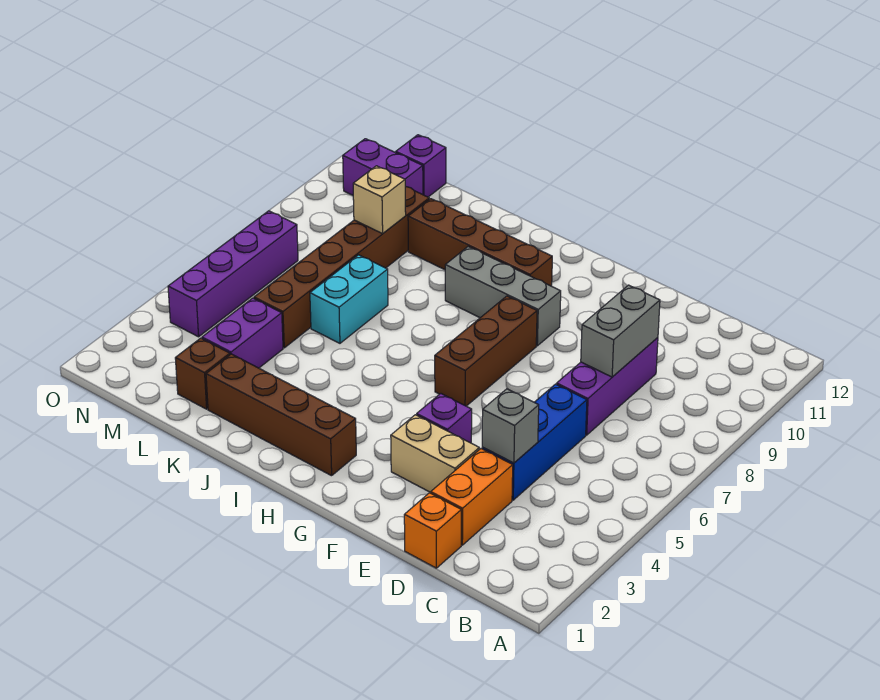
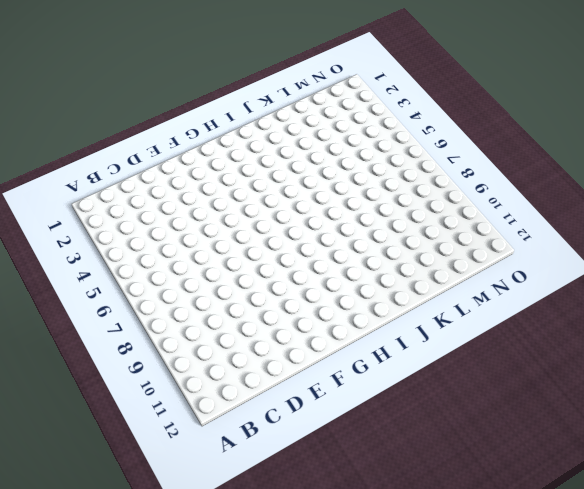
none -> orange 1x1 brick [404,493,461,568]
none -> orange 1x2 brick [431,449,513,545]
none -> blue 1x3 brick [482,384,587,500]

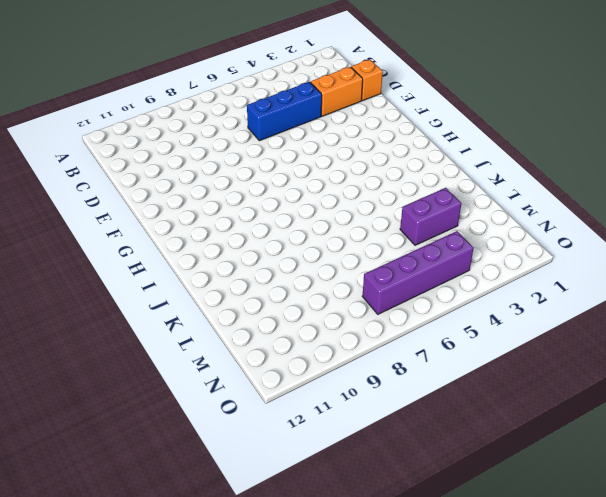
none -> purple 1x3 brick [557,338,658,435]
none -> tan 1x2 brick [391,415,479,492]
none -> purple 1x1 brick [417,394,472,443]

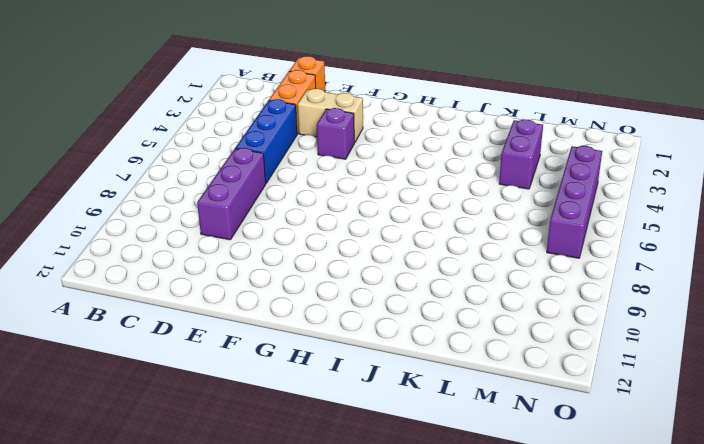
none -> brown 1x3 brick [435,296,537,406]
none -> grey 1x3 brick [445,247,561,346]
none -> brown 1x4 brick [206,354,356,476]

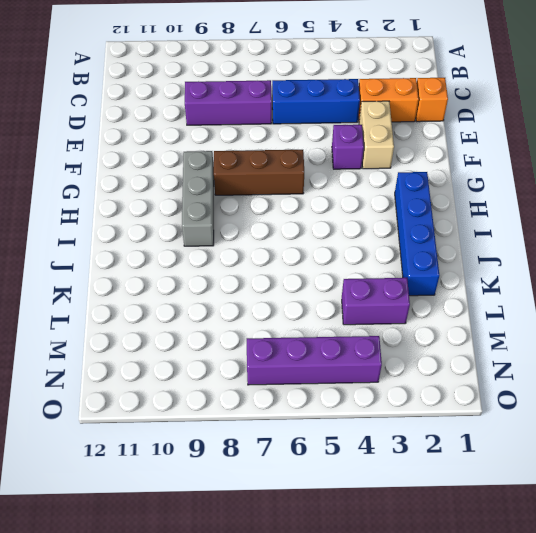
blue 1x4 brick [395,172,439,296] -> brown 1x4 brick [206,354,356,476]
none -> brown 1x4 brick [408,199,552,286]
none -> cyan 1x2 brick [310,255,388,343]
none -> brown 1x1 brick [175,338,230,409]

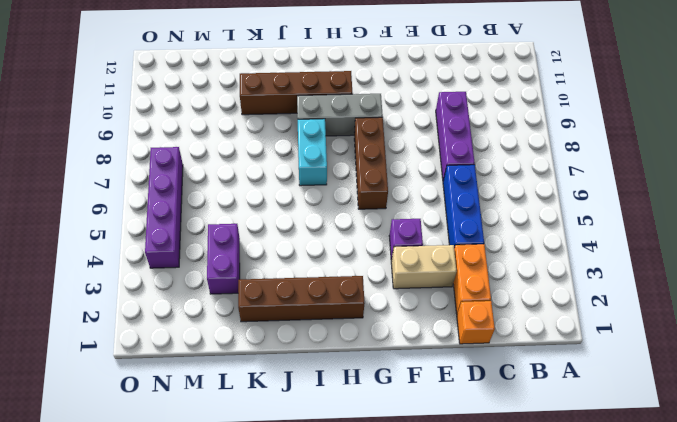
cyan 1x2 brick [298,119,327,186] -> cyan 1x2 brick moved to [310,255,388,343]
none -> brown 1x1 brick [175,338,230,409]
none -> brown 1x6 brick [254,186,429,348]
none -> purple 1x2 brick [343,139,423,195]

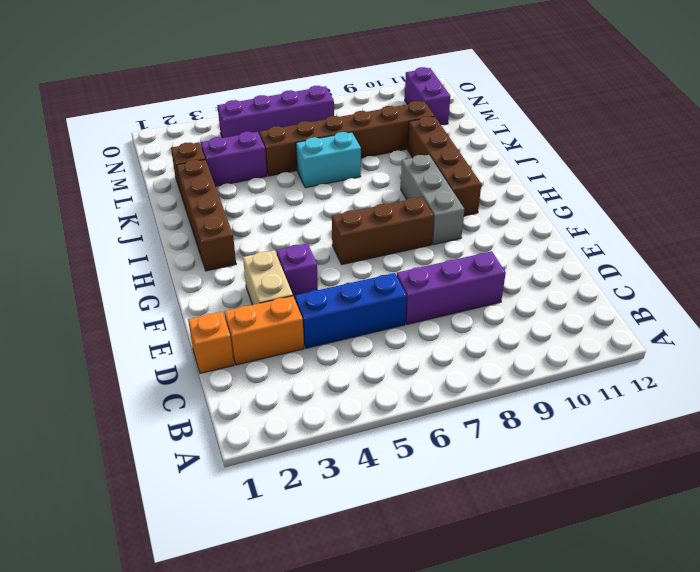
none -> purple 1x1 brick [396,135,446,197]
none -> grey 1x1 brick [482,389,539,463]
none -> grey 1x2 brick [581,285,660,377]

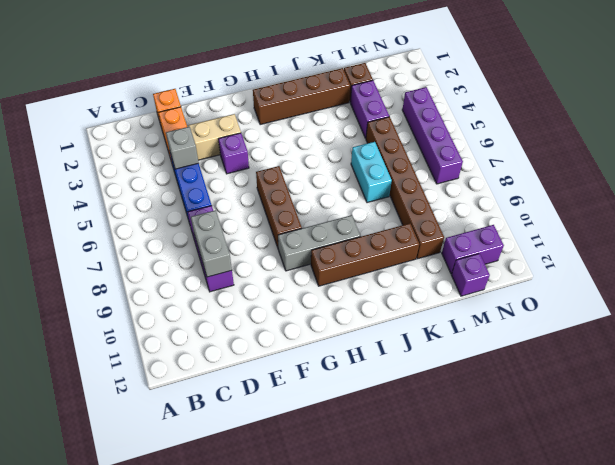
none -> tan 1x1 brick [353,166,406,234]

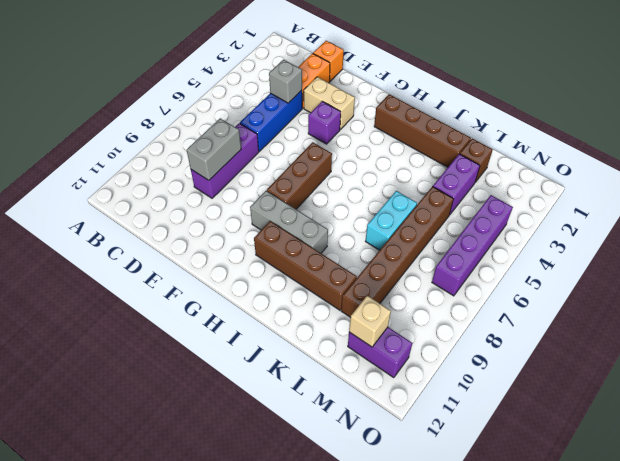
tan 1x1 brick [349,296,391,347] -> tan 1x1 brick moved to [353,166,406,234]
none -> purple 1x1 brick [396,135,446,197]

